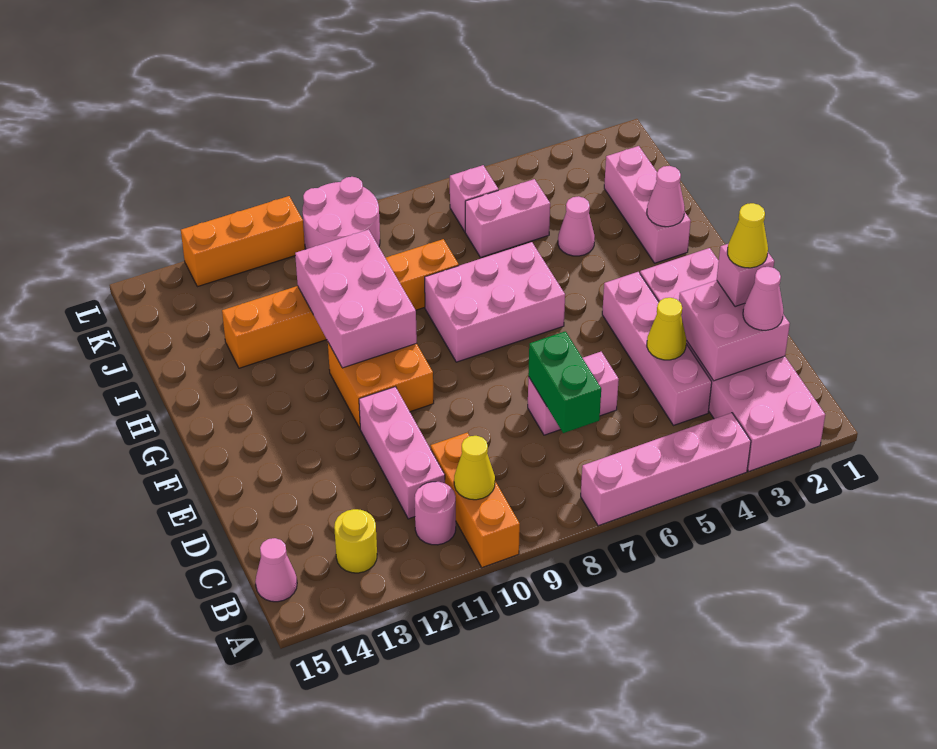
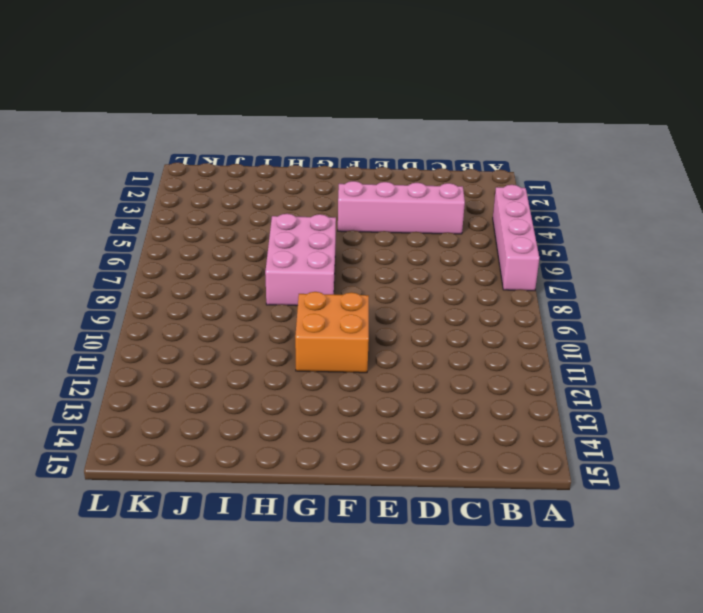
none -> pink 2x6 brick [640,248,825,471]
none -> orange 1x3 brick [431,432,520,568]
none -> pink 1x1 round brick [415,482,456,545]

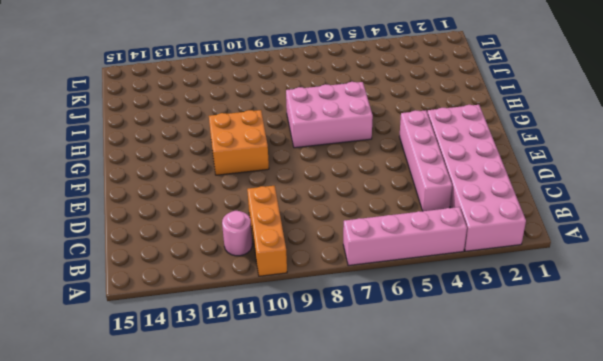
none -> yellow 1x1 round brick [334,509,377,573]
none -> pink 1x1 cone [255,538,297,602]
none -> pink 1x3 brick [359,387,445,519]

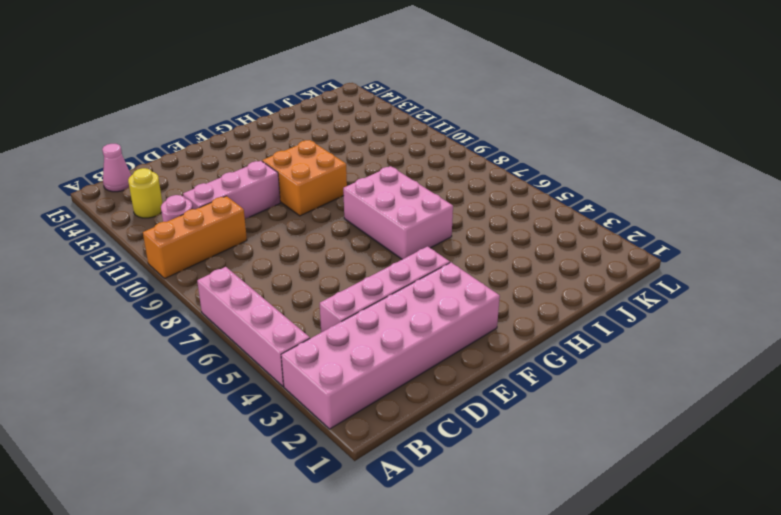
none -> pink 1x2 brick [528,352,619,435]
none -> pink 1x3 brick [604,146,691,263]
none -> pink 1x1 cone [558,196,595,256]

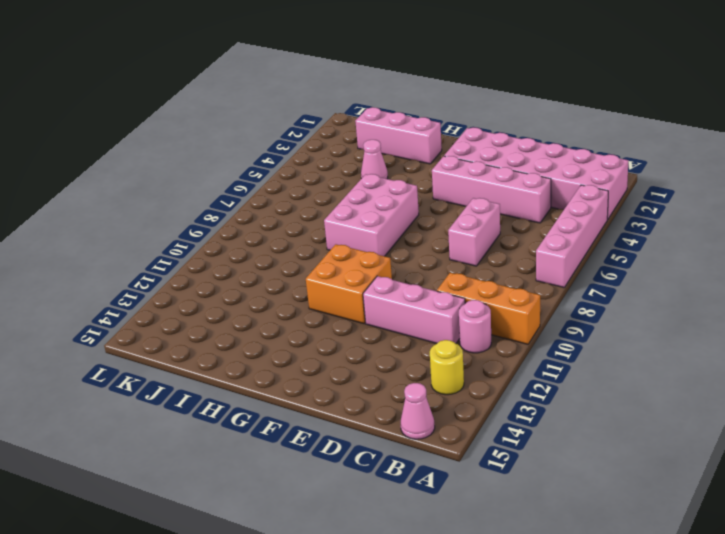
none -> orange 1x6 brick [222,239,459,368]
none -> pink 1x2 brick [465,179,550,258]
none -> pink 1x1 brick [450,165,499,231]

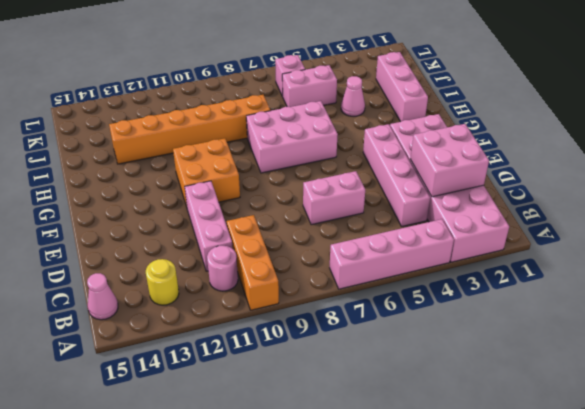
none -> pink 2x2 round brick [302,177,380,249]
none -> orange 1x3 brick [181,196,305,287]
none -> yellow 1x1 cone [454,436,495,500]

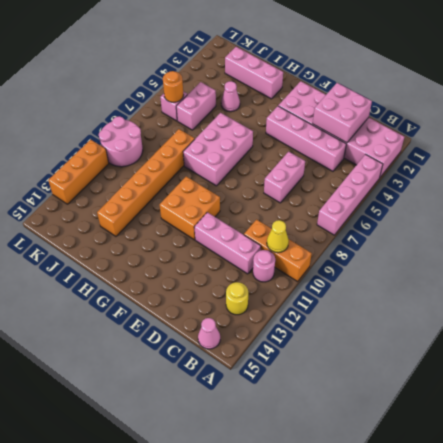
orange 1x1 round brick [163,71,183,102] -> none
none -> green 1x2 brick [528,331,601,433]
none -> yellow 1x1 cone [647,298,686,360]
none -> pink 2x3 brick [295,229,417,368]

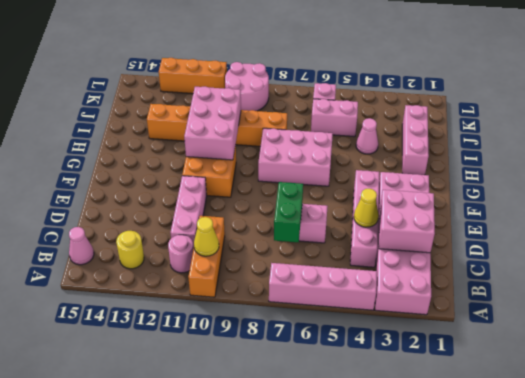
none -> pink 1x1 cone [647,166,685,227]
none -> pink 1x1 cone [743,267,783,330]
none -> pink 1x1 brick [717,244,774,307]

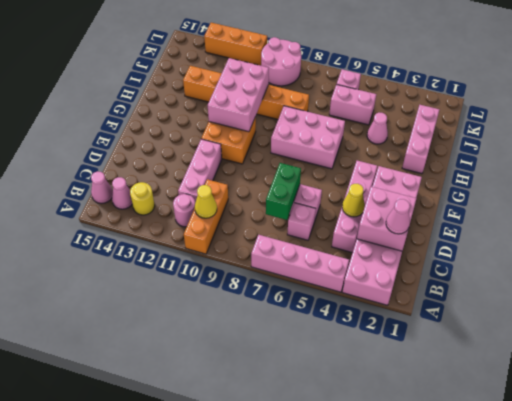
pink 1x1 cone [112,177,132,209] -> pink 1x1 cone moved to [647,166,685,227]
pink 1x1 brick [287,203,316,240] -> pink 1x1 brick moved to [717,244,774,307]
none -> yellow 1x1 cone [728,203,768,268]

